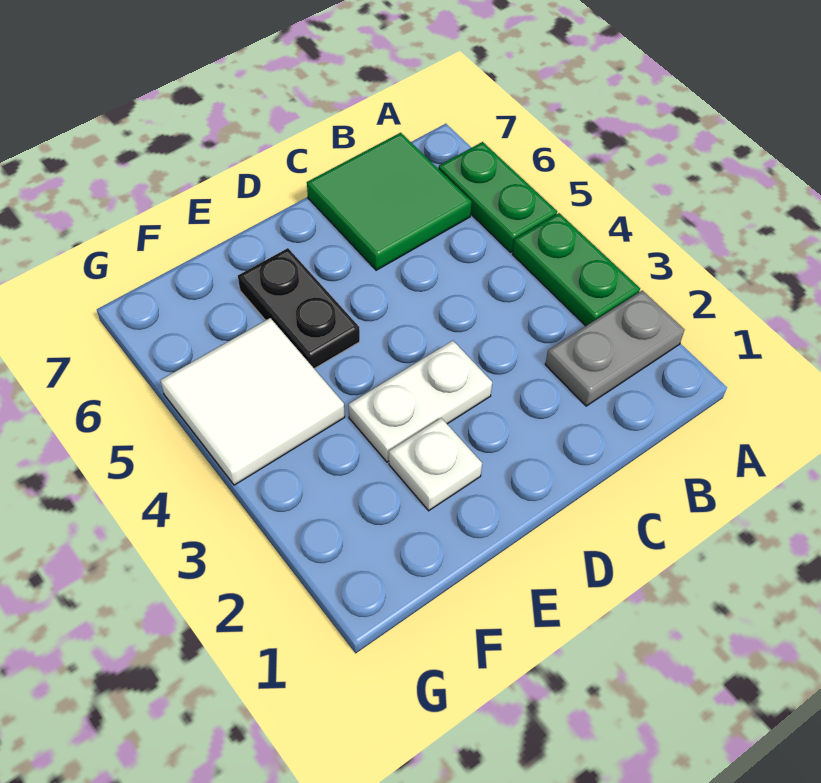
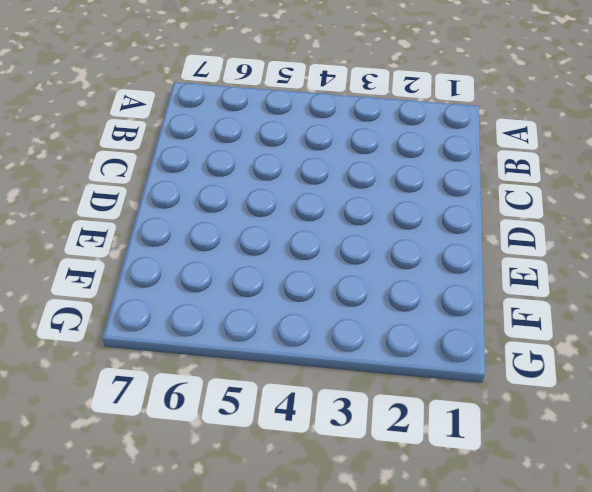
none -> grey 1x2 plate [545,290,685,406]
none -> green 1x2 plate [513,213,640,326]

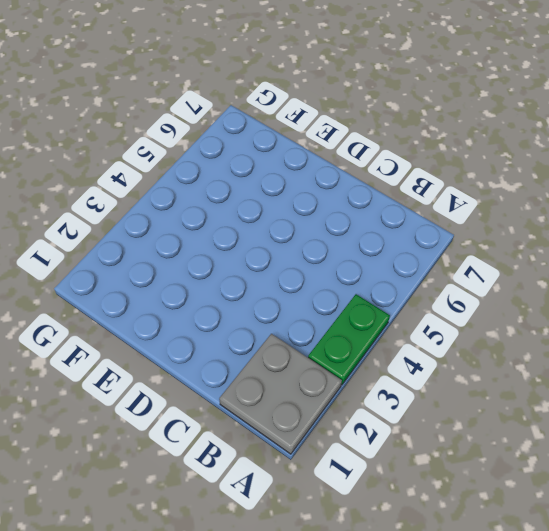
grey 2x2 plate [219,334,342,454] -> grey 1x2 plate [545,290,685,406]
none -> green 1x2 plate [438,142,557,252]
none -> green 2x2 tile [307,133,472,270]

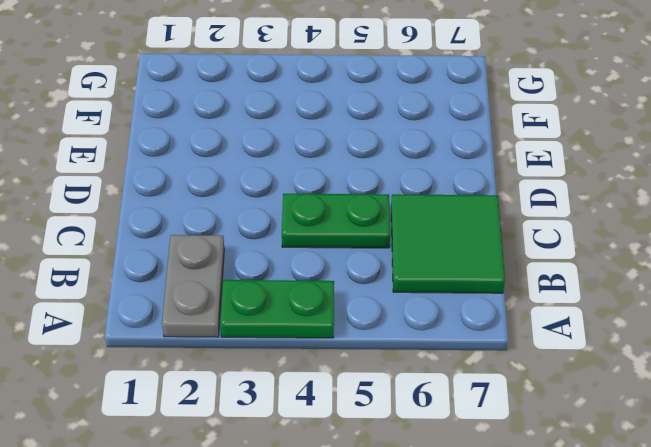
green 1x2 plate [282,194,390,248] -> green 1x2 plate moved to [438,142,557,252]
none -> white 1x2 plate [349,341,492,462]
none -> white 1x1 plate [389,418,482,511]

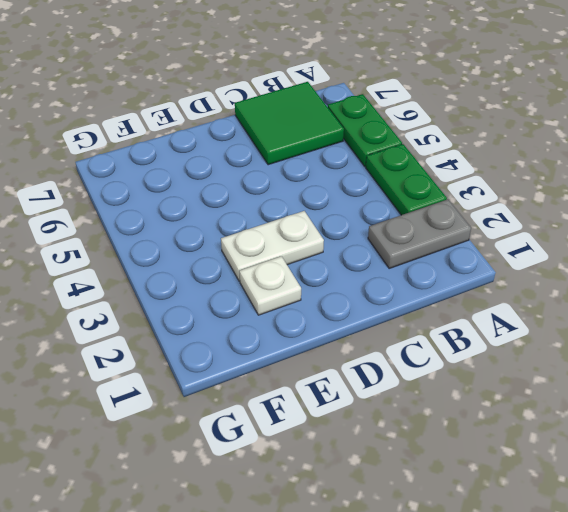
none -> black 1x2 plate [238,248,360,369]
none -> white 2x2 tile [160,318,345,485]

